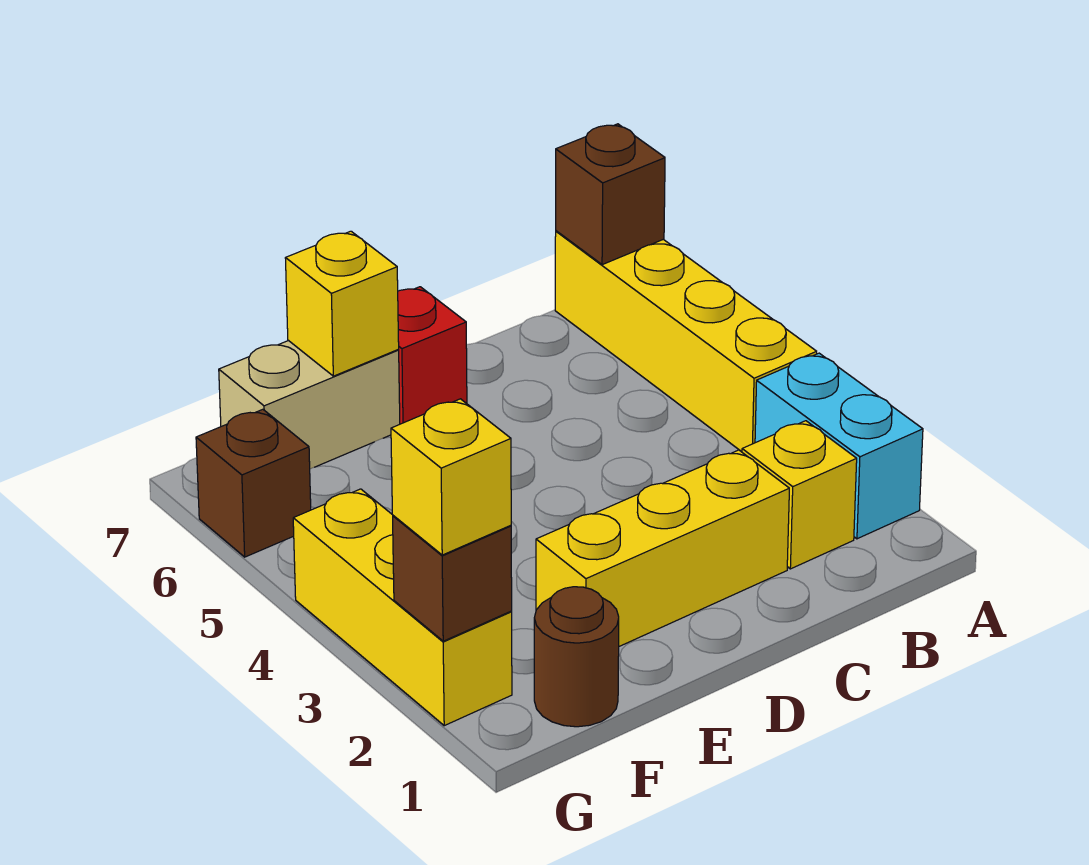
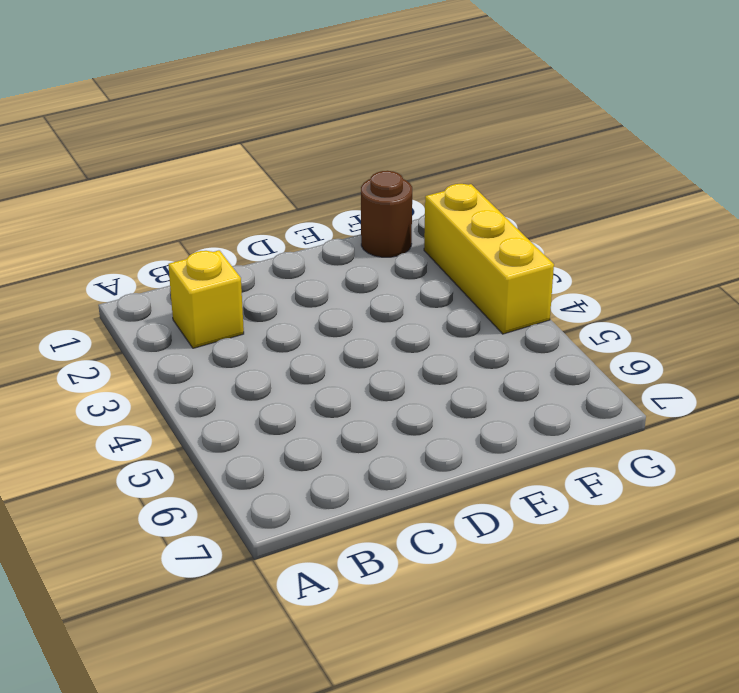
none -> cyan 1x2 brick [755,353,923,539]
none -> yellow 1x4 brick [555,231,817,452]
none -> yellow 1x3 brick [536,450,789,646]

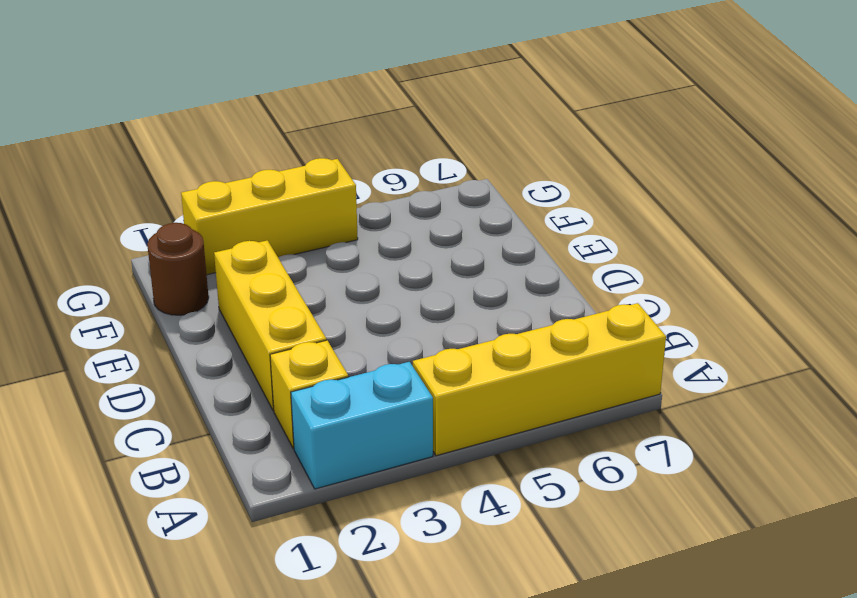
none -> red 1x1 brick [398,287,467,424]
none -> tan 1x2 brick [219,341,400,469]
none -> brown 1x1 brick [196,409,311,557]

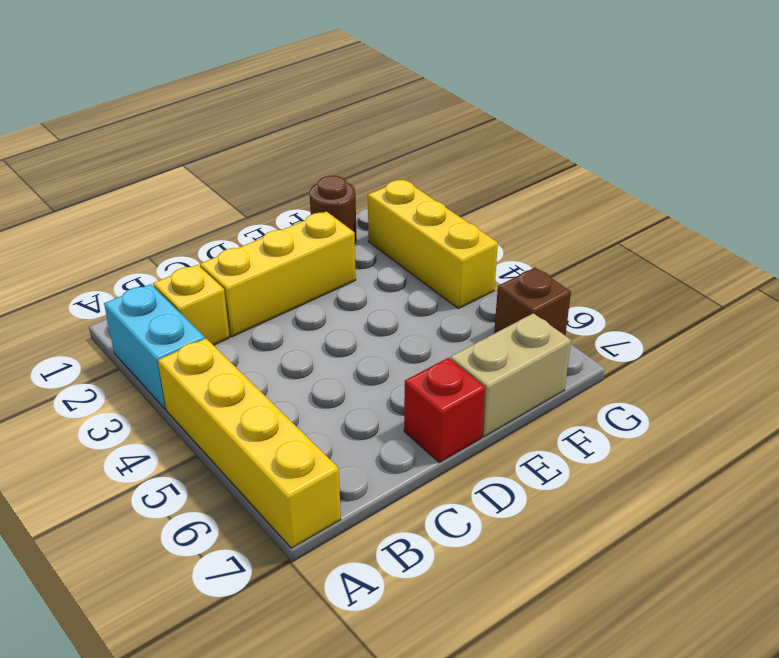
none -> brown 1x1 brick [556,124,665,265]
none -> yellow 1x1 brick [285,231,399,376]
none -> brown 1x1 brick [393,516,512,641]

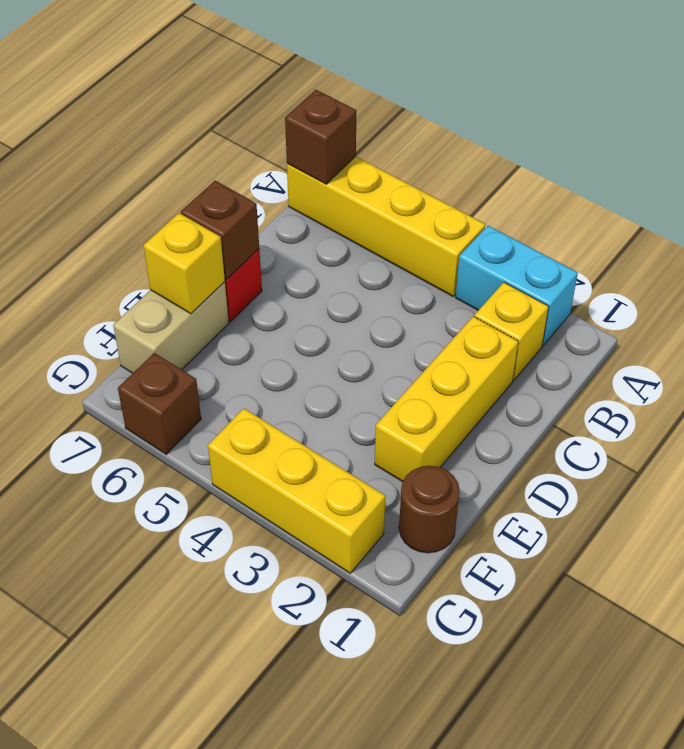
brown 1x1 brick [181,181,259,280] -> brown 1x1 brick moved to [393,516,512,641]
none -> yellow 1x1 brick [391,399,511,555]

